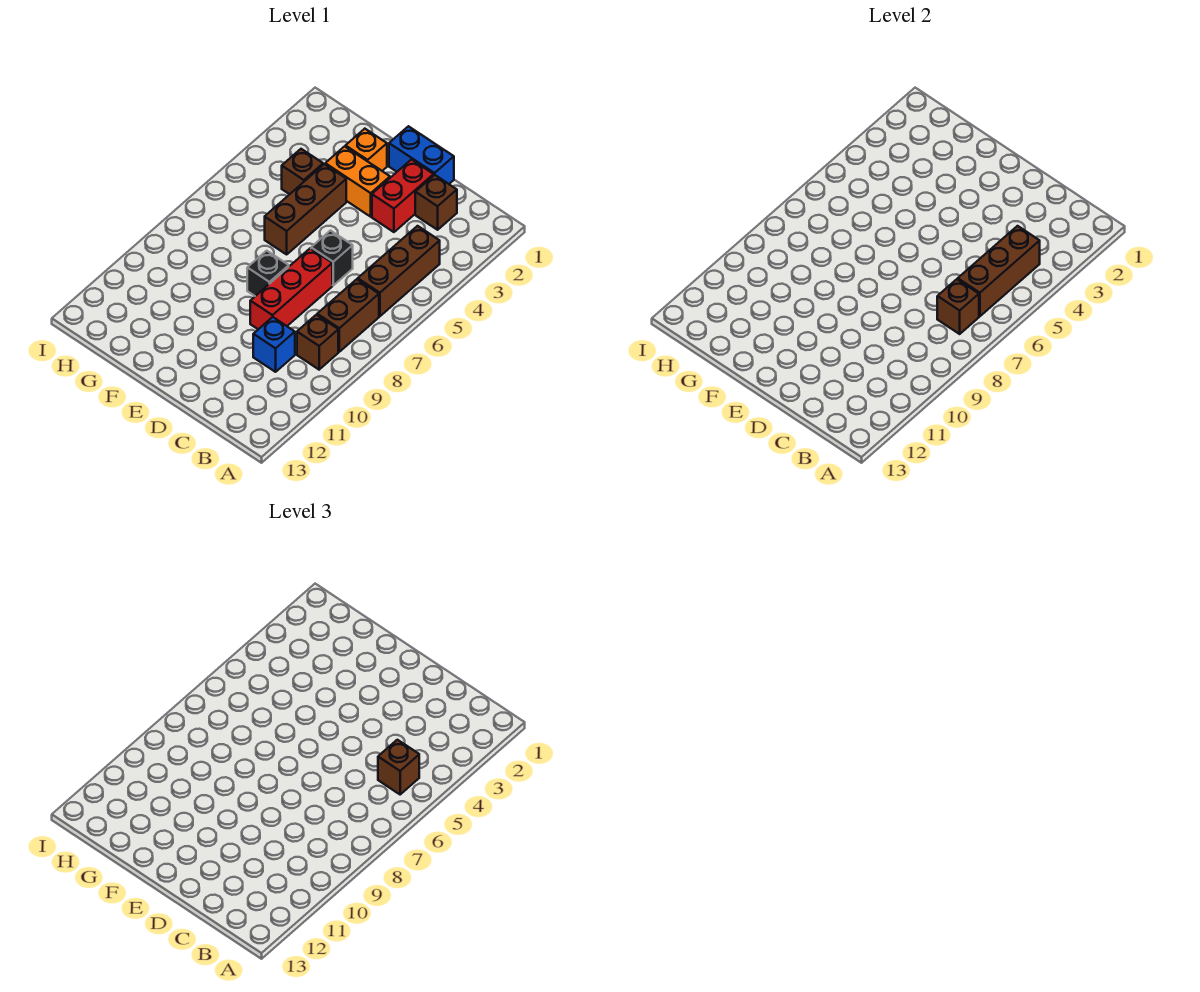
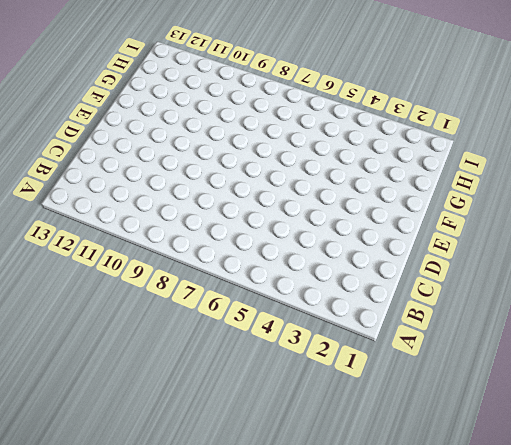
none -> brown 1x3 brick [358,226,440,316]
none -> brown 1x2 brick [317,279,379,352]
none -> brown 1x1 brick [297,315,338,370]

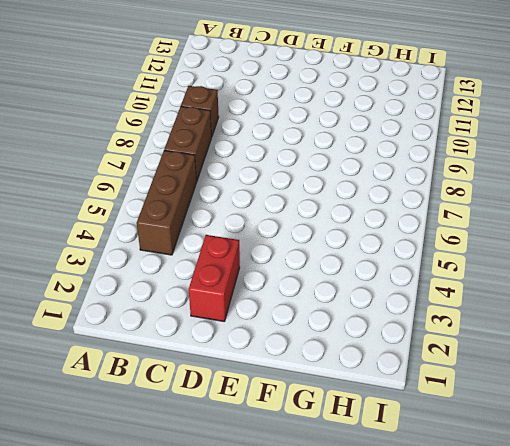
none -> brown 1x1 brick [415,175,457,230]
none -> blue 1x1 brick [253,317,295,372]
none -> blue 1x2 brick [389,126,454,184]

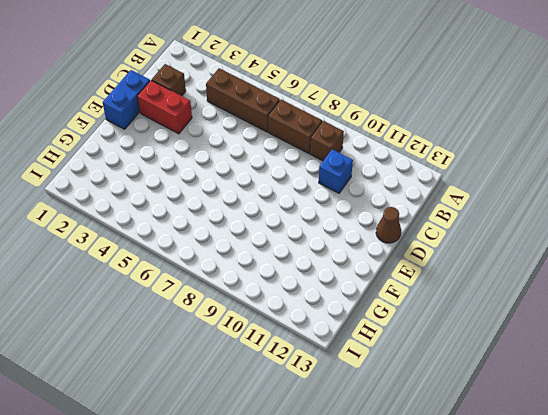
brown 1x1 cone [376,207,401,243] -> none
none -> black 1x1 brick [311,231,353,285]
none -> red 1x3 brick [250,248,332,329]
none -> orange 1x2 brick [325,146,390,217]

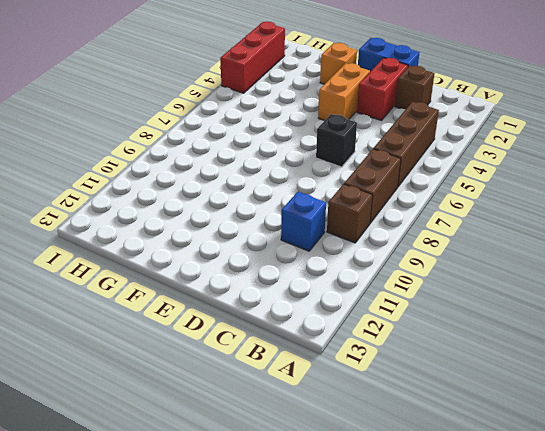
orange 1x2 brick [318,63,370,121] -> orange 1x2 brick turned to [325,146,390,217]
red 1x3 brick [220,22,285,93] -> red 1x3 brick moved to [250,248,332,329]
none -> black 1x1 brick [247,251,289,296]
none -> brown 1x3 brick [265,164,346,254]
none -> brown 1x1 brick [282,149,323,194]

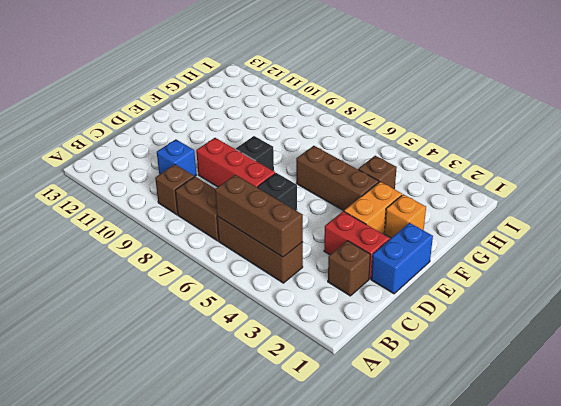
none -> brown 1x1 brick [937,279,979,334]
none -> brown 1x1 brick [378,740,419,794]

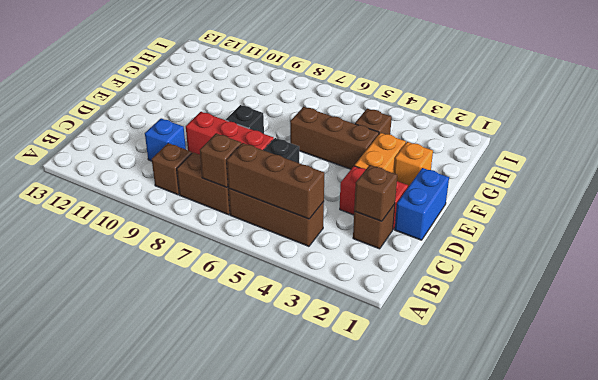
brown 1x1 brick [354,165,397,221] -> brown 1x1 brick moved to [378,740,419,794]

